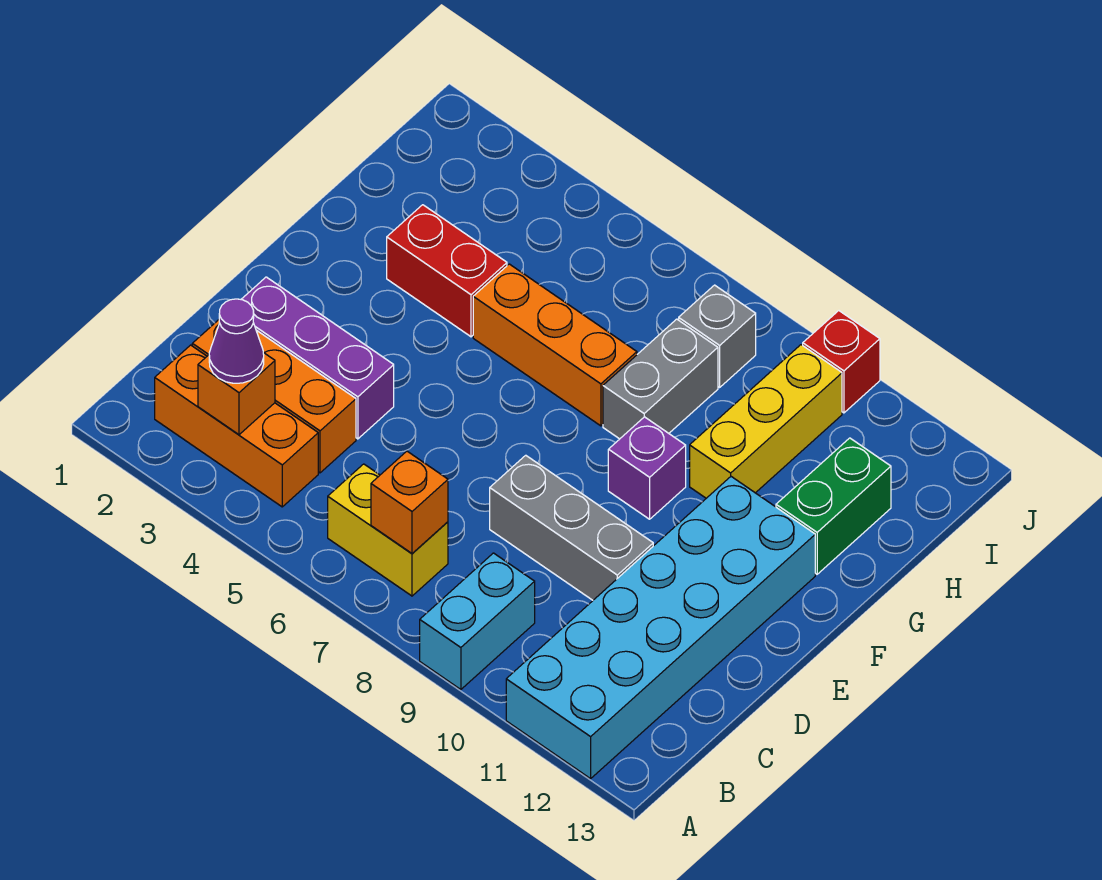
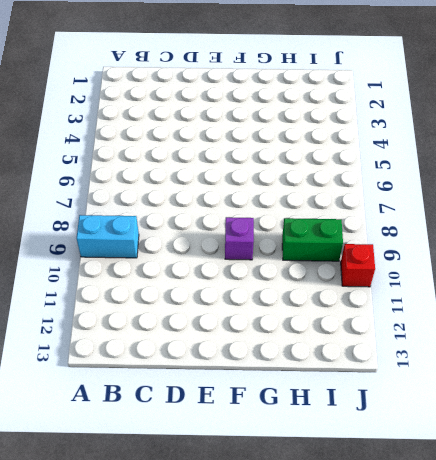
green 1x2 brick [282,218,343,261] -> green 1x2 brick moved to [776,438,891,574]
none -> cyan 2x6 brick [506,477,815,779]
none -> orange 1x3 brick [155,345,318,507]
none -> yellow 1x2 brick [328,464,448,596]

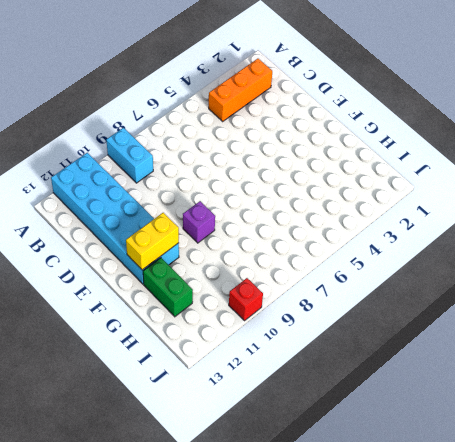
yellow 1x2 brick [126,213,179,270] -> yellow 1x2 brick moved to [328,464,448,596]
none -> orange 1x3 brick [192,320,356,473]
none -> purple 1x3 brick [241,277,394,439]
none -> grey 1x3 brick [490,455,653,600]

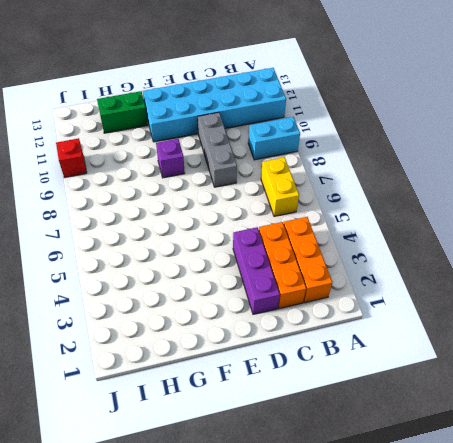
none -> red 1x2 brick [387,205,507,337]
none -> orange 1x3 brick [473,264,637,426]
none -> grey 1x2 brick [603,319,718,439]

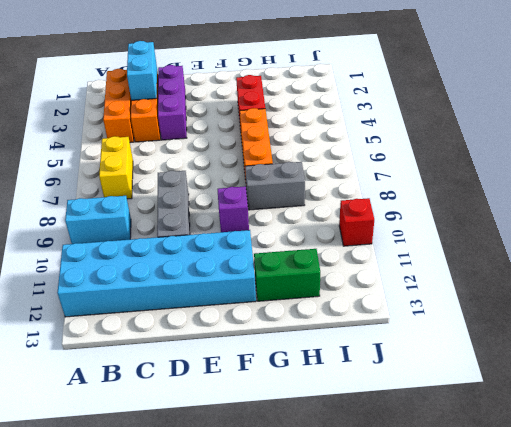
cyan 1x2 brick [127,41,157,100] -> none
none -> yellow 1x3 brick [690,345,842,498]
none -> grey 1x1 brick [679,285,756,387]
none -> orange 1x1 brick [198,353,275,435]

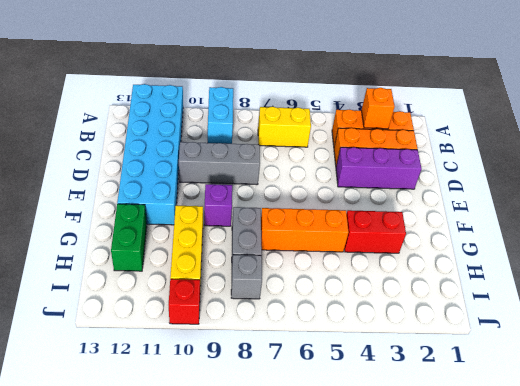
none -> orange 1x1 brick [371,451,448,553]
none -> purple 1x1 cone [209,299,264,383]

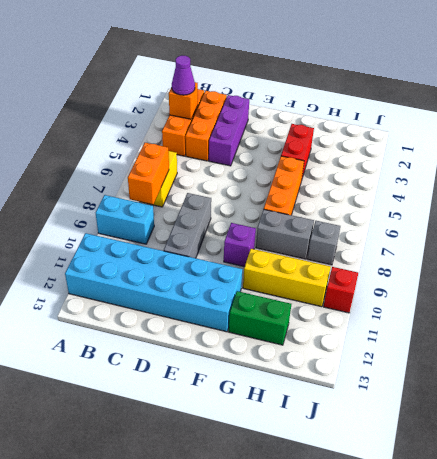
orange 1x2 brick [128,143,169,204] -> orange 1x1 brick [371,451,448,553]

